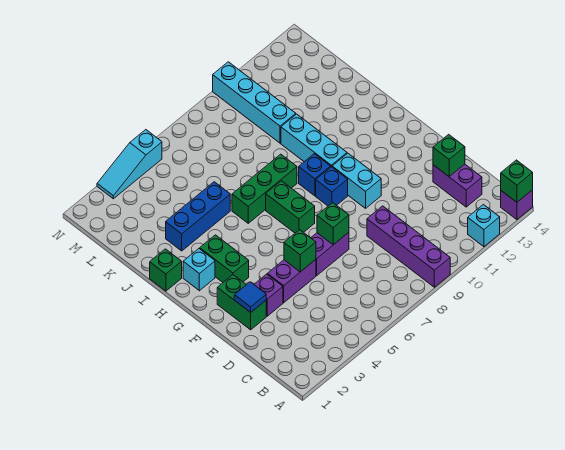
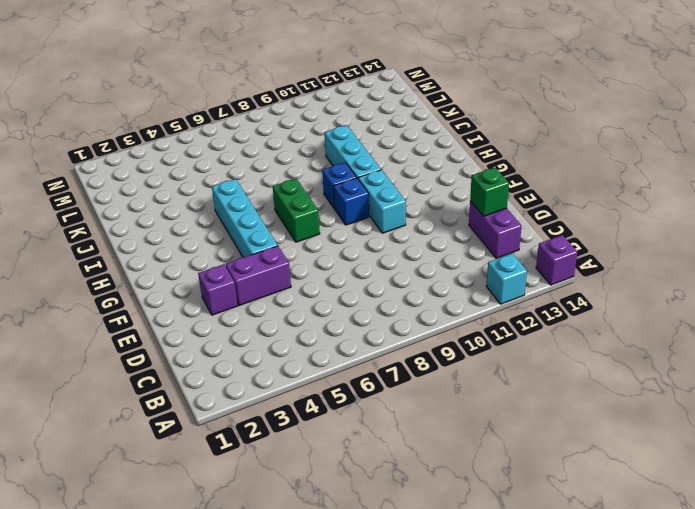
cyan 1x4 brick [212,179,278,258] -> cyan 1x4 brick moved to [213,62,296,143]
none -> purple 1x4 brick [367,206,450,287]
none -> green 1x2 brick [217,275,266,330]
none -> purple 1x2 brick [311,232,349,276]

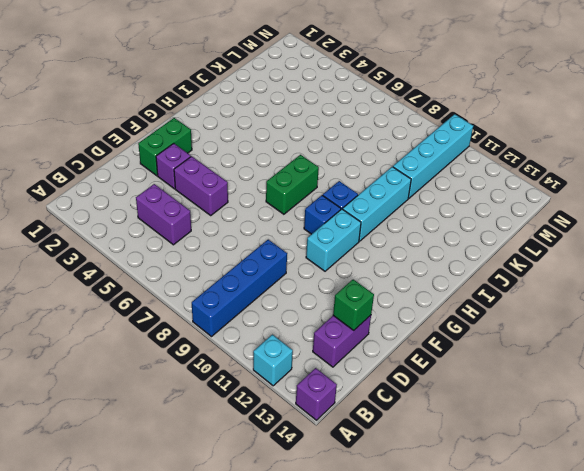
blue 1x4 brick [192,240,287,337] -> purple 1x4 brick [367,206,450,287]
purple 1x2 brick [136,184,191,245] -> purple 1x2 brick moved to [311,232,349,276]
none -> green 1x2 brick [200,235,249,282]
none -> cyan 1x1 brick [183,249,215,291]
none -> green 1x1 brick [150,249,182,291]

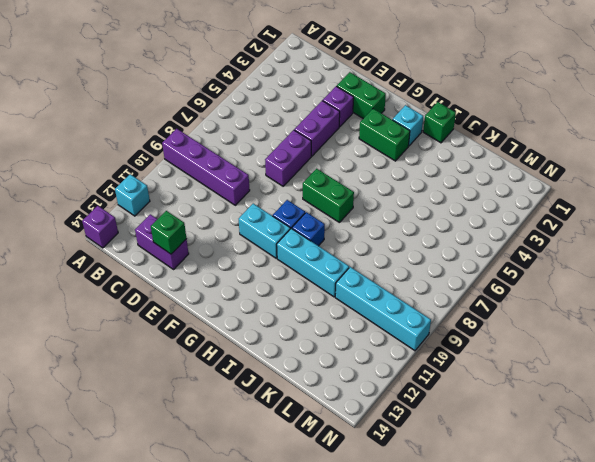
none -> green 1x3 brick [232,154,297,223]
none -> blue 1x3 brick [166,182,230,251]
none -> cyan 1x3 slope [97,130,162,199]

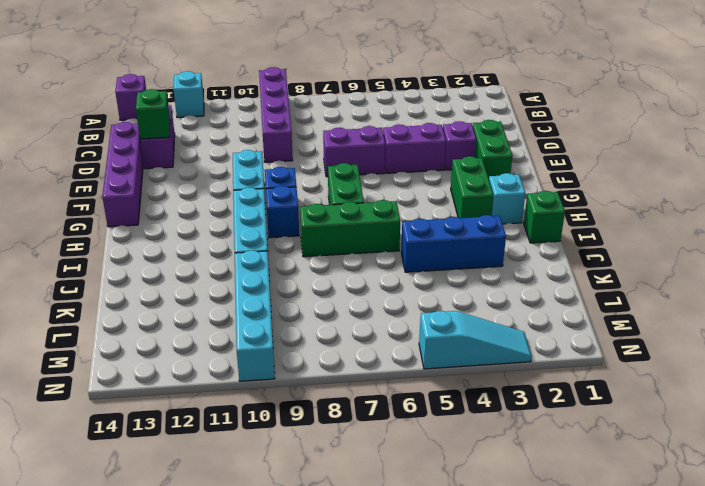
purple 1x4 brick [102,122,143,227] -> none
none -> green 1x1 brick [501,160,533,202]
none -> blue 1x1 tile [234,282,266,312]
none -> green 1x1 brick [284,230,316,272]

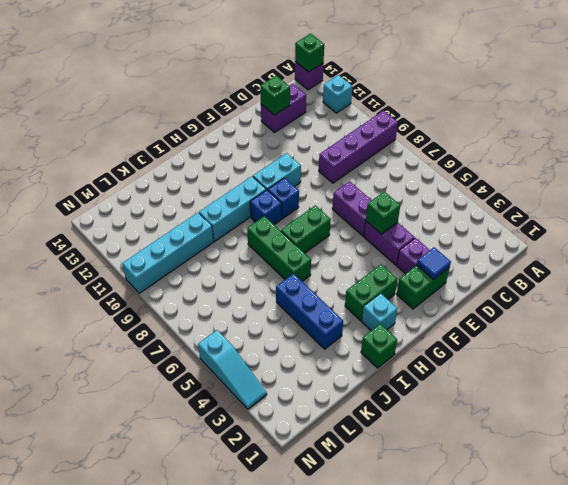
none -> green 1x1 brick [317,203,349,245]

